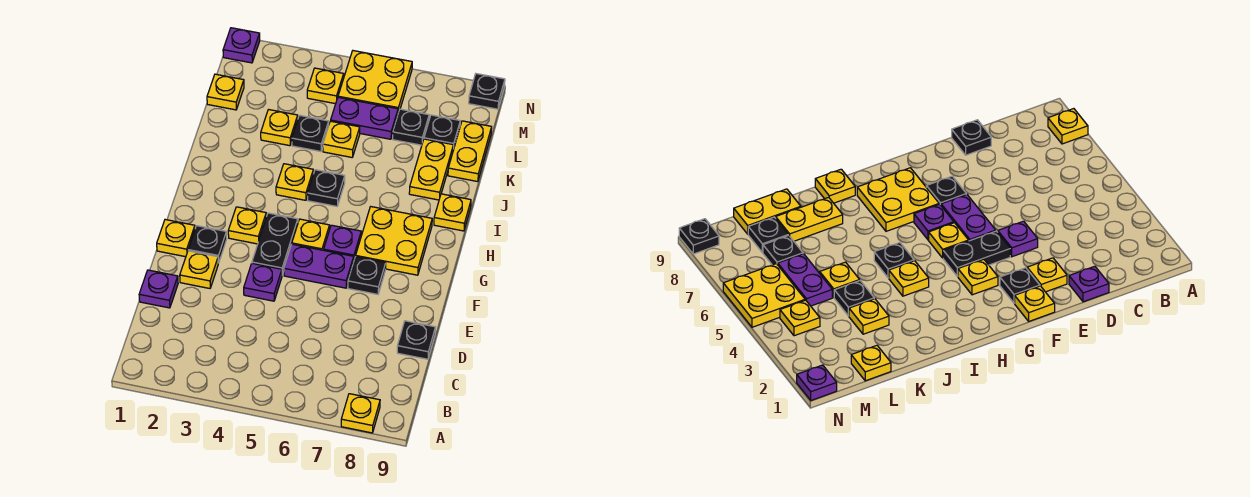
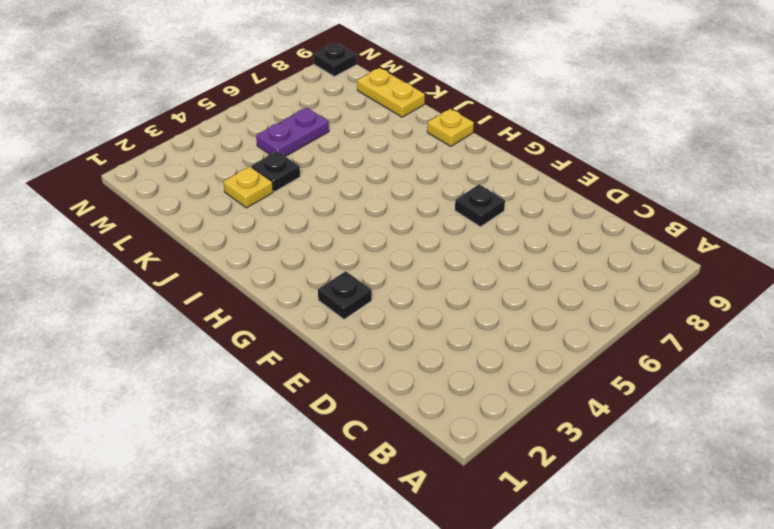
none -> yellow 1x1 plate [341,394,380,433]
none -> purple 1x1 plate [139,270,178,308]
none -> black 1x1 plate [397,321,435,359]
none -> yellow 1x1 plate [180,251,218,288]

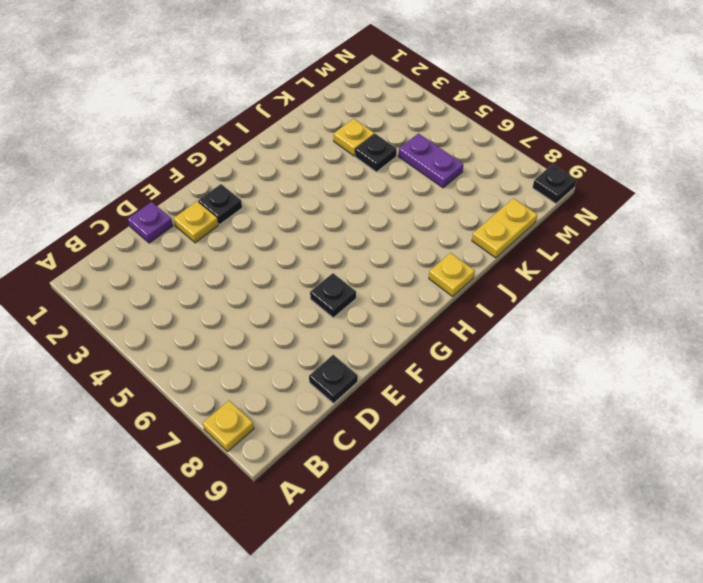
none -> purple 1x1 plate [244,263,282,301]
none -> yellow 1x1 plate [157,220,195,257]
none -> black 1x2 plate [252,213,298,275]
none -> purple 1x2 plate [284,244,354,288]

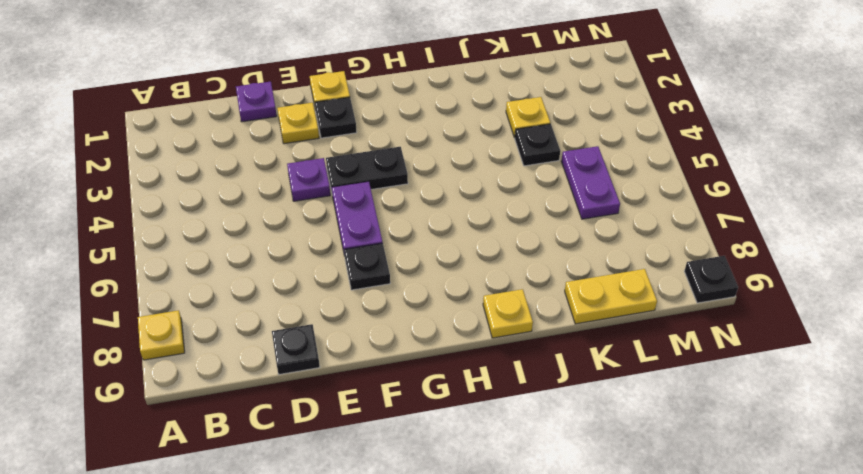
none -> yellow 1x1 plate [228,207,266,244]
none -> yellow 1x1 plate [292,219,330,250]
none -> purple 1x1 plate [324,225,361,259]
none -> yellow 2x2 plate [356,207,432,275]

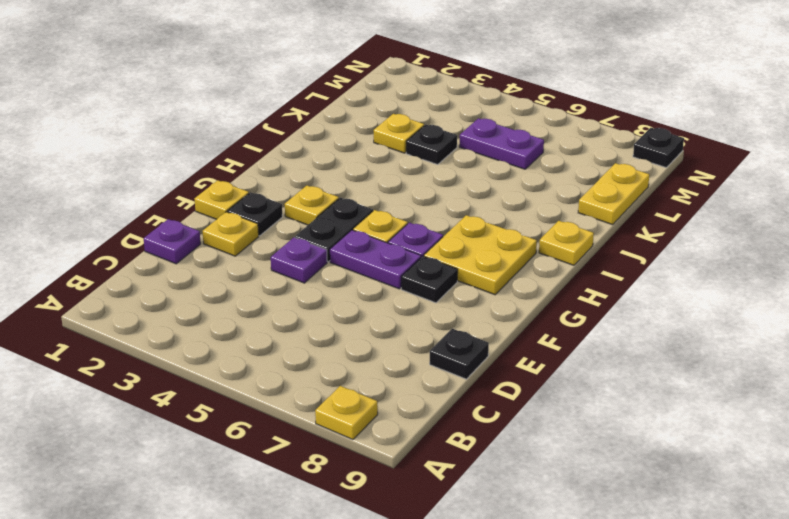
none -> yellow 1x1 plate [276,164,313,200]
none -> black 1x1 plate [308,170,345,206]
none -> yellow 1x2 plate [409,139,453,200]
none -> yellow 1x1 plate [323,121,360,157]

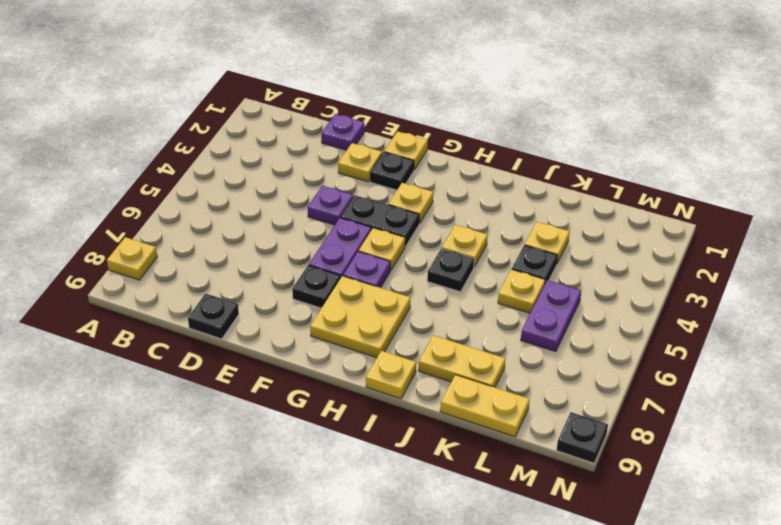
none -> yellow 1x1 plate [207,74,244,110]
none -> black 1x1 plate [393,109,429,145]
none -> black 1x1 plate [424,115,460,150]
none -> yellow 1x1 plate [307,68,344,104]

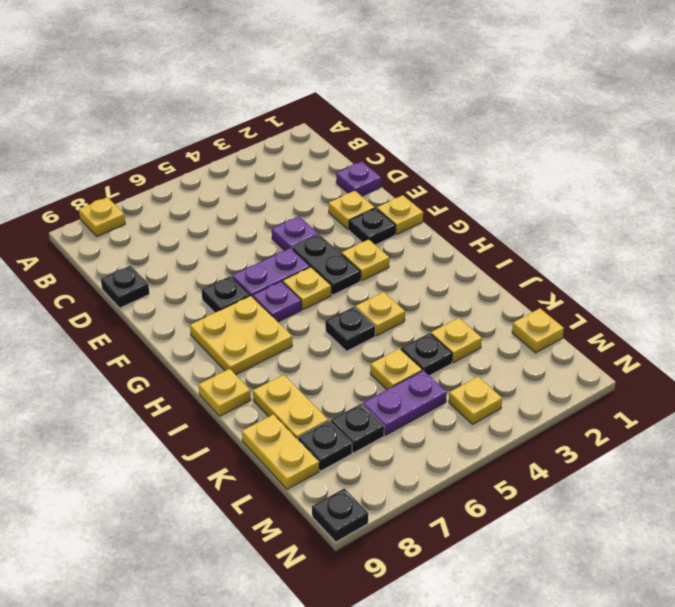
none -> yellow 2x2 plate [338,51,412,113]
none -> purple 1x1 plate [223,28,260,63]

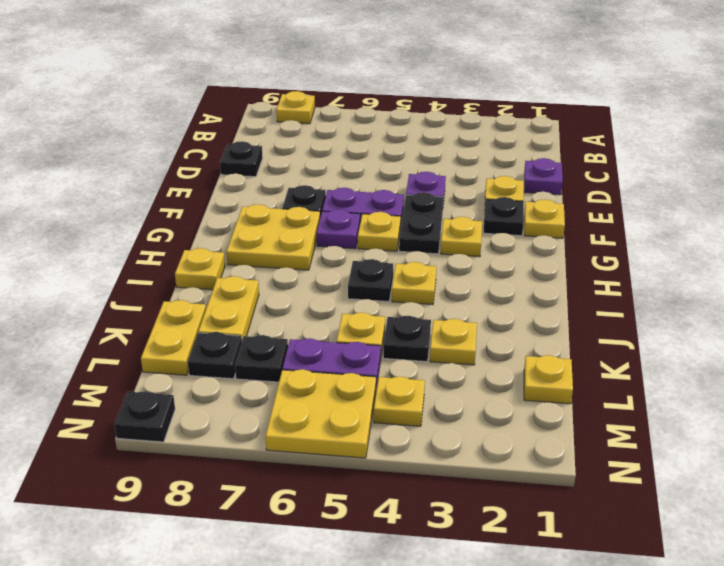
none -> purple 1x1 plate [223,28,260,63]

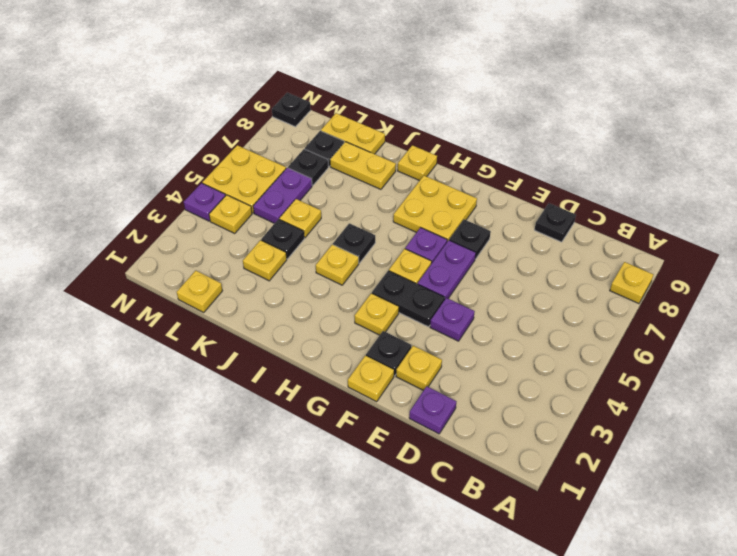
purple 1x1 plate [184,183,226,221] -> purple 1x1 plate moved to [223,28,260,63]

